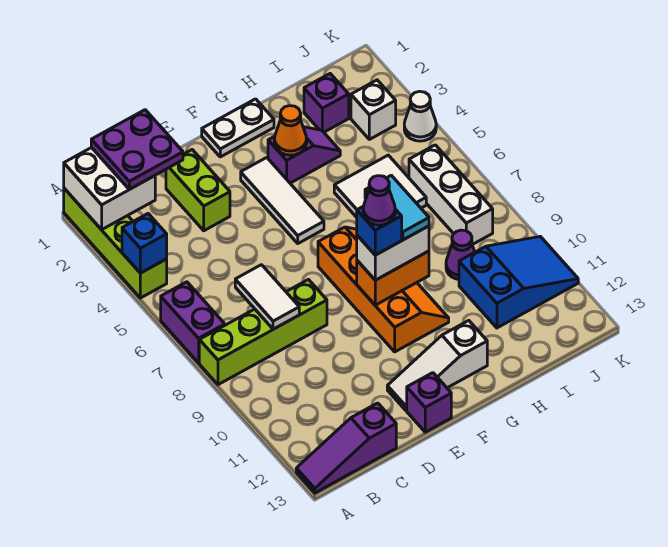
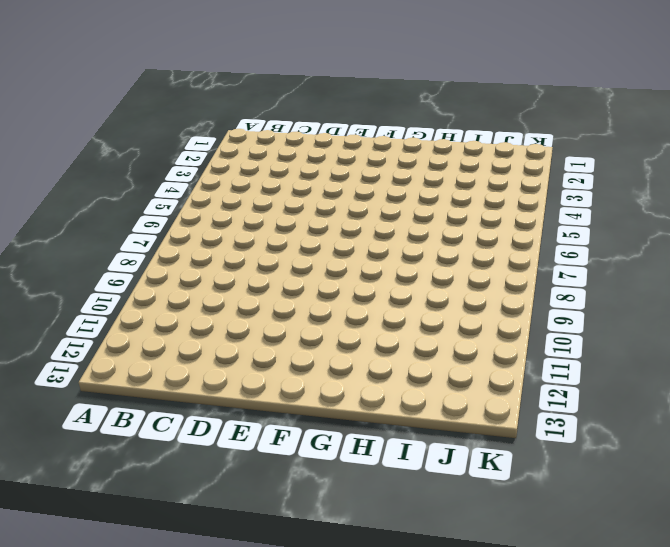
none -> lime 1x4 brick [64,188,167,298]
none -> purple 1x2 brick [161,282,225,363]
none -> lime 1x4 brick [199,280,327,385]

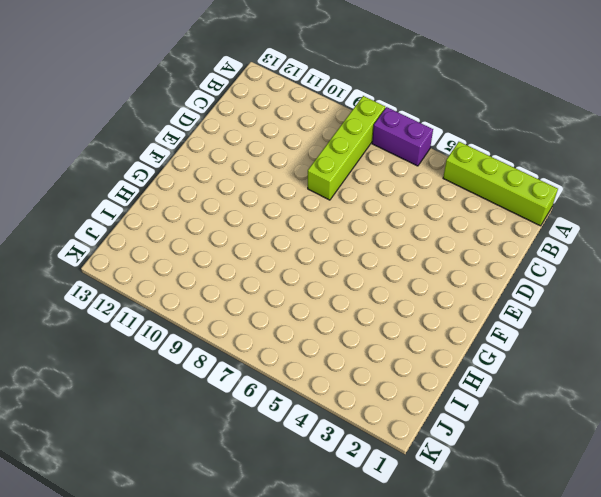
none -> purple 1x3 slope [296,403,396,493]
none -> lime 1x2 brick [166,150,230,231]
none -> white 1x3 slope [387,321,487,410]

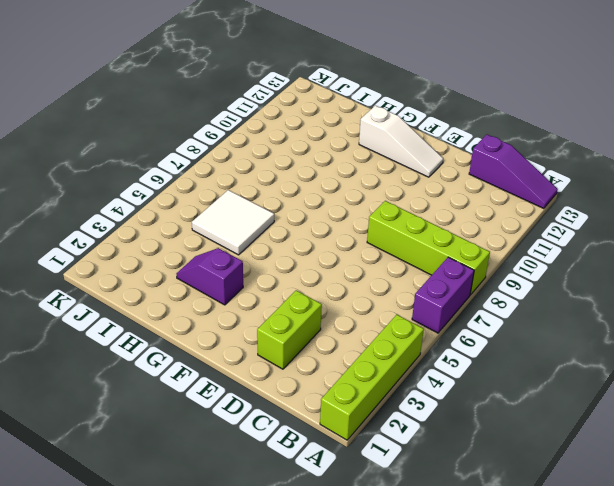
none -> purple 1x1 brick [407,373,451,432]
none -> white 1x2 plate [202,99,274,157]
none -> white 1x3 tile [241,158,324,243]

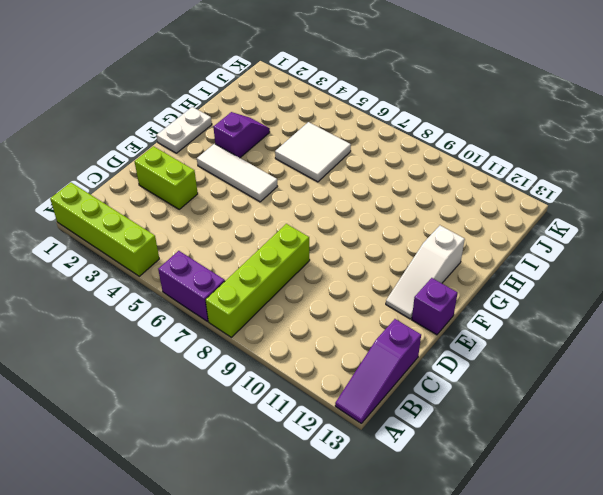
none -> orange 2x4 slope [318,227,449,352]
none -> purple 1x1 brick [304,74,349,132]
none -> purple 1x1 cone [446,230,475,279]

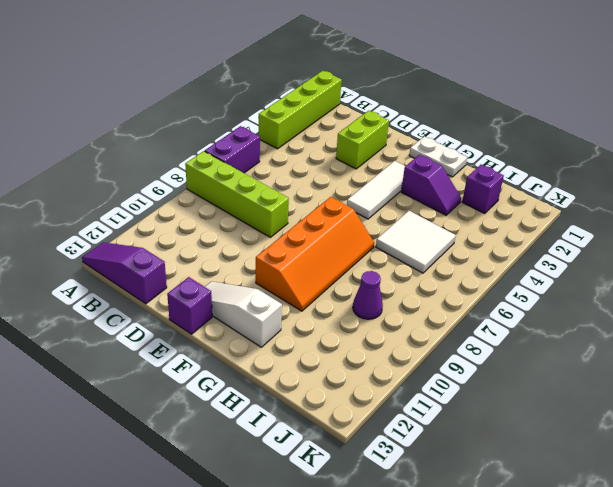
none -> blue 2x3 slope [459,236,578,328]
none -> white 1x1 brick [351,80,396,139]
none -> white 1x3 brick [409,145,493,245]

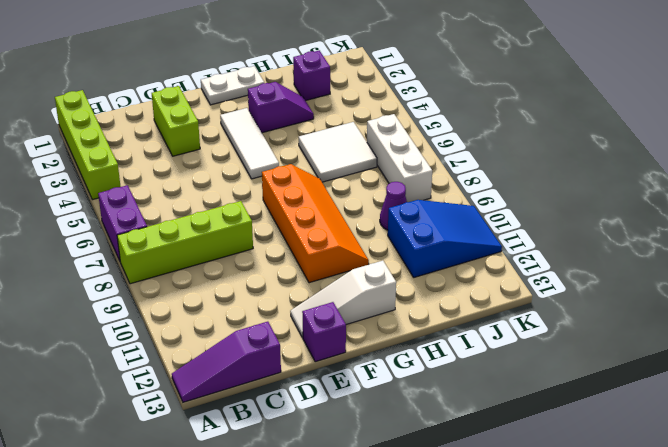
none -> white 1x1 brick [351,80,396,139]
none -> white 1x1 cone [404,91,436,141]
none -> white 2x2 brick [64,147,155,230]

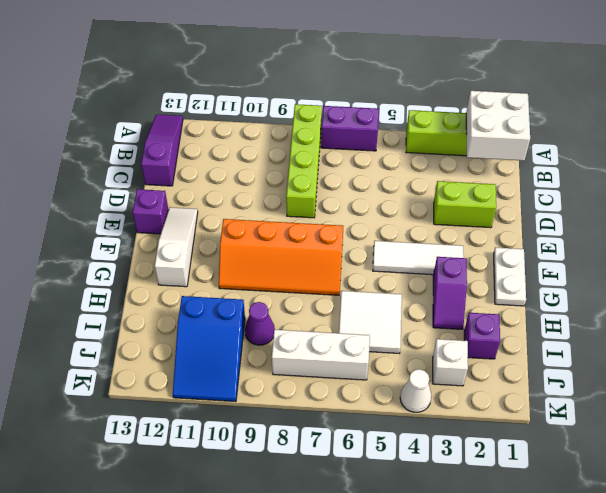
none -> blue 1x1 brick [122,214,167,273]
none -> white 1x2 tile [235,265,299,329]
none -> orange 1x2 brick [357,251,429,305]

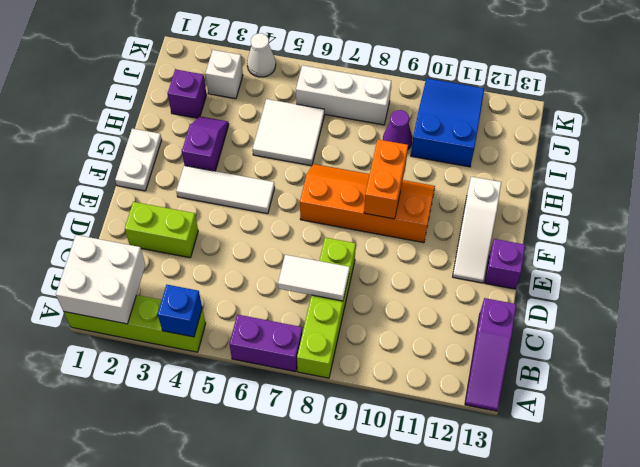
none -> orange 1x1 cone [274,106,307,155]
none -> purple 2x2 plate [91,110,183,189]
none -> white 1x2 brick [357,226,429,280]

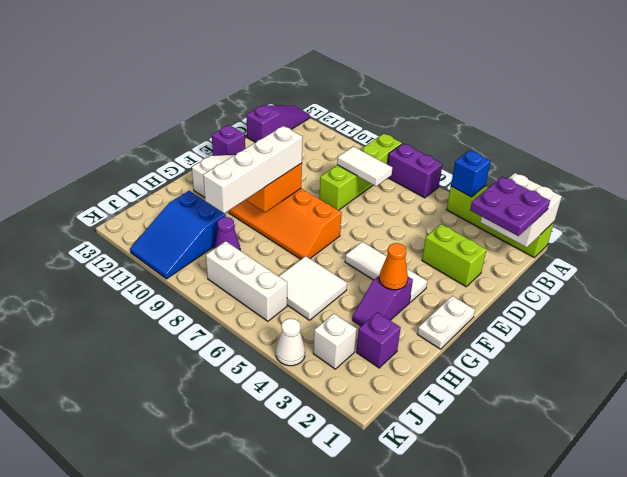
white 1x4 brick [203,126,303,214] -> white 1x2 brick [357,226,429,280]
none -> blue 1x1 brick [357,206,402,255]
none -> cyan 1x2 tile [365,175,429,240]
none -> purple 1x1 cone [363,176,395,225]

